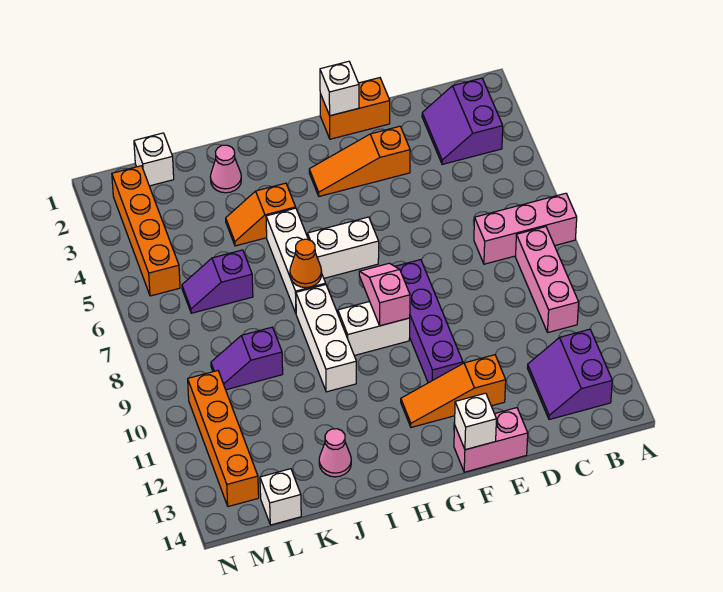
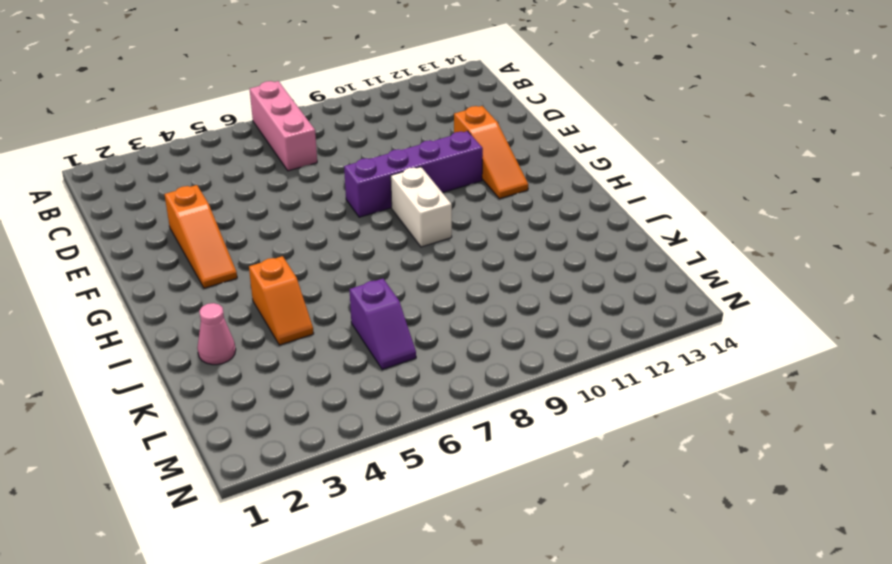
none -> purple 2x2 slope [422,78,503,164]
none -> pink 1x3 brick [516,227,579,332]
none -> purple 2x2 slope [528,329,612,420]

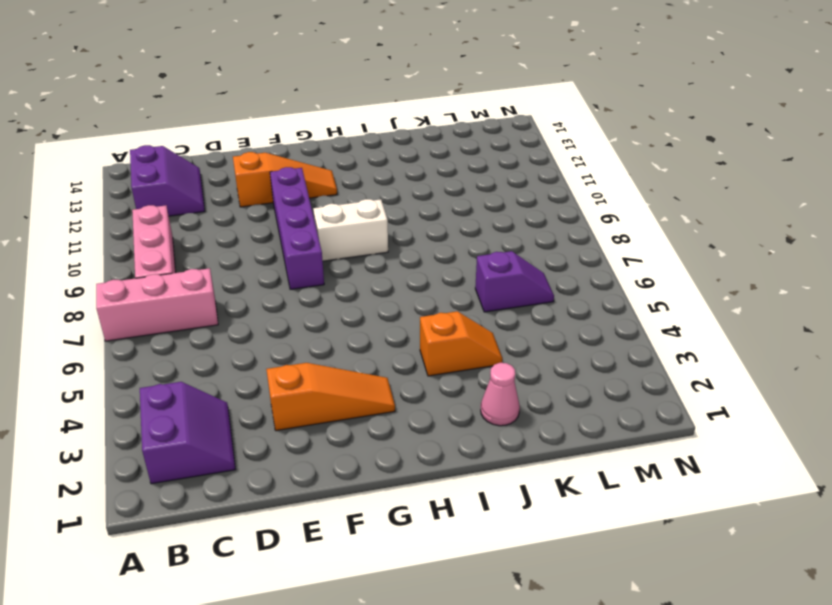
none -> orange 1x2 brick [320,78,390,139]
none -> pink 1x2 brick [454,408,528,472]
none -> white 1x2 brick [308,217,379,278]

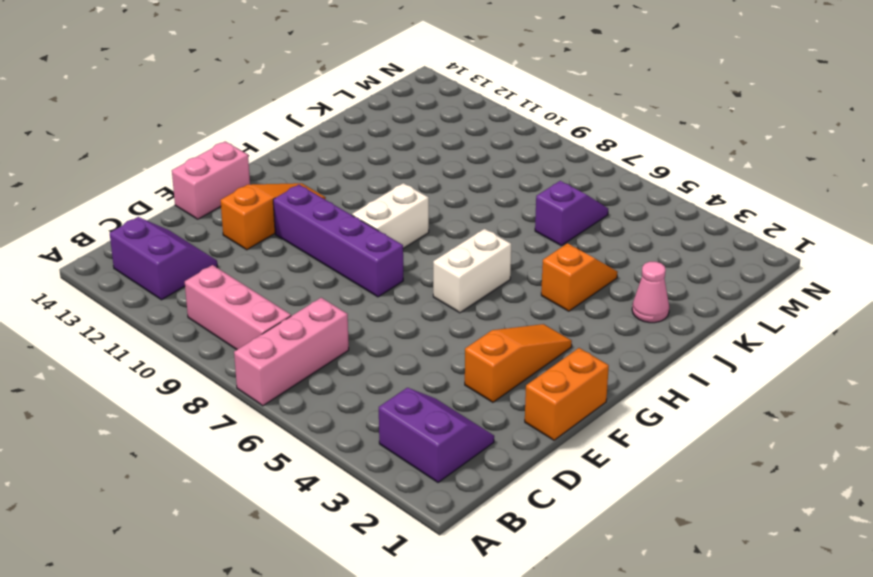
none -> white 1x3 brick [266,208,326,313]
none -> white 1x3 brick [296,285,356,392]
none -> pink 1x1 cone [319,429,351,477]

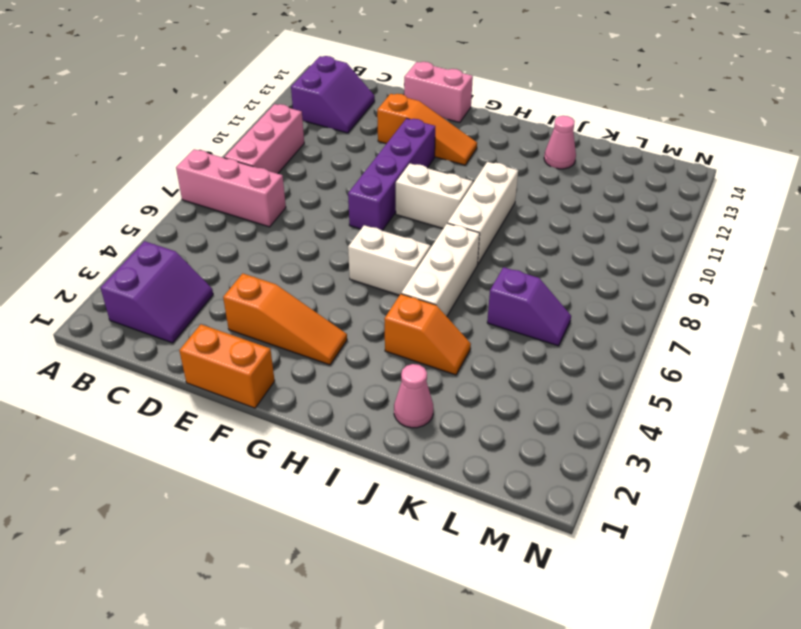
none -> purple 1x2 slope [211,327,283,390]
none -> white 1x1 brick [134,133,174,186]
none -> white 1x1 brick [260,469,301,525]

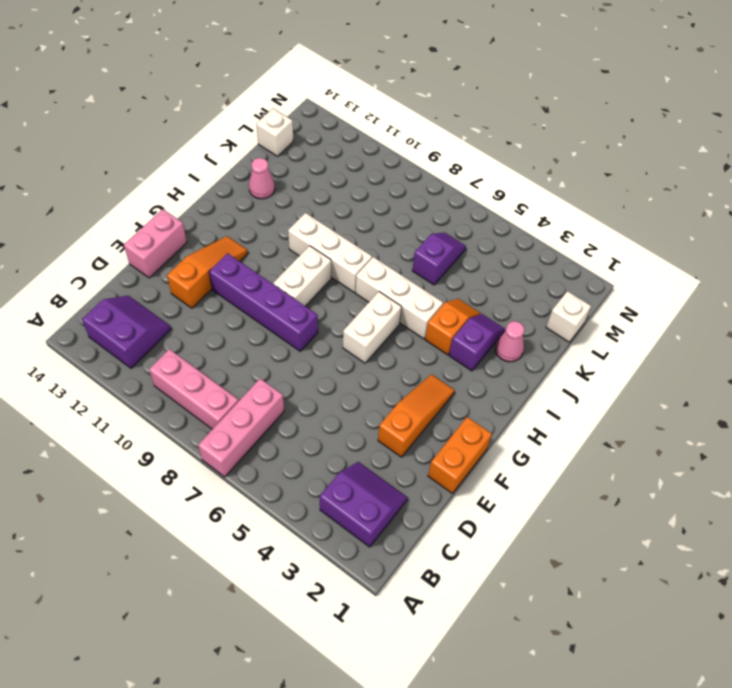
purple 1x2 slope [449,314,505,371] -> purple 1x2 slope moved to [211,327,283,390]
none -> orange 1x4 brick [112,166,180,296]
none -> orange 1x4 brick [188,371,259,507]
none -> white 1x1 brick [320,61,359,116]

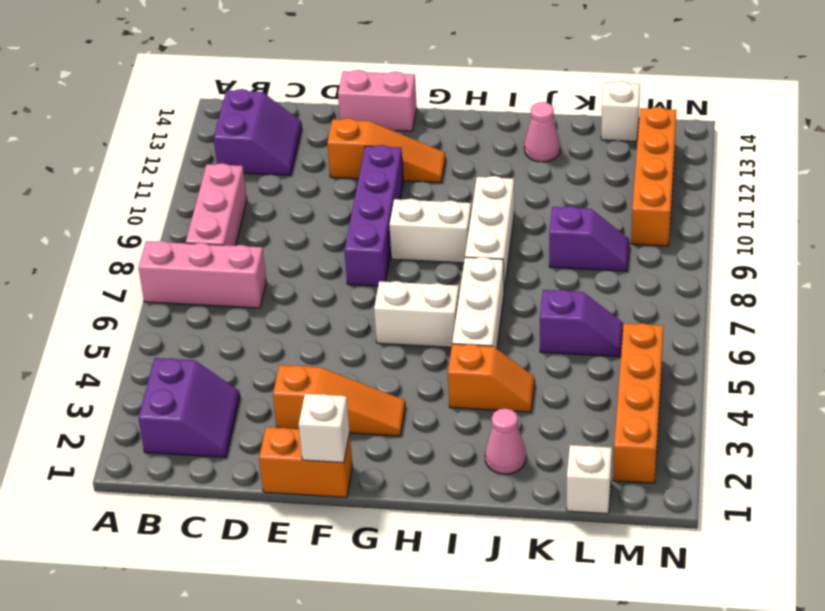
none -> white 1x1 brick [455,393,496,450]
none -> pink 1x2 slope [359,263,410,326]
none -> orange 1x1 cone [290,239,322,288]

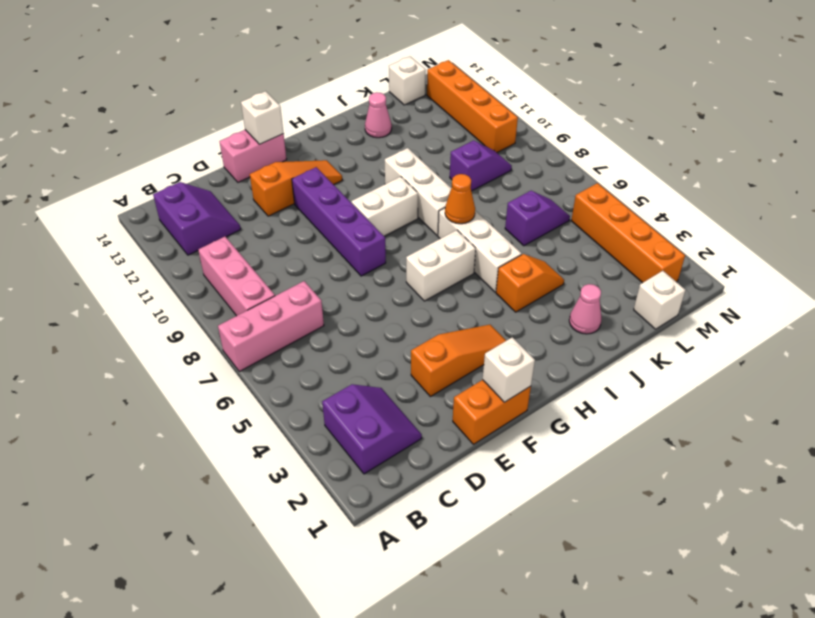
none -> pink 1x2 slope [359,263,410,326]

